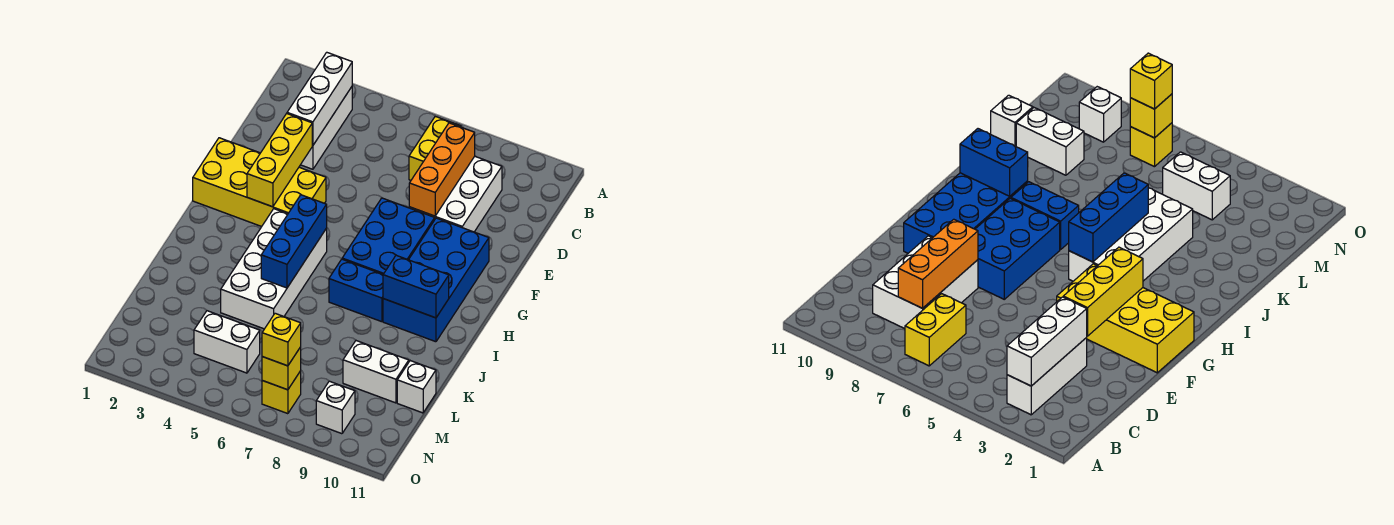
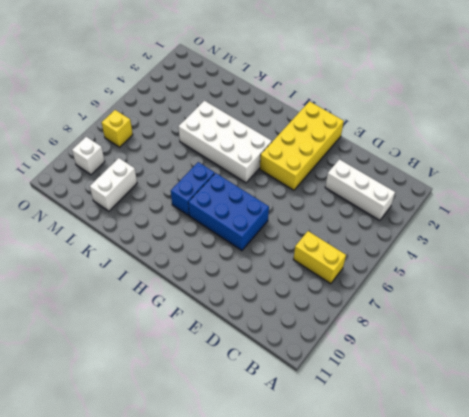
none -> white 2x3 brick [409,156,502,232]
none -> blue 2x4 brick [383,218,489,342]
none -> white 1x1 brick [397,361,436,413]

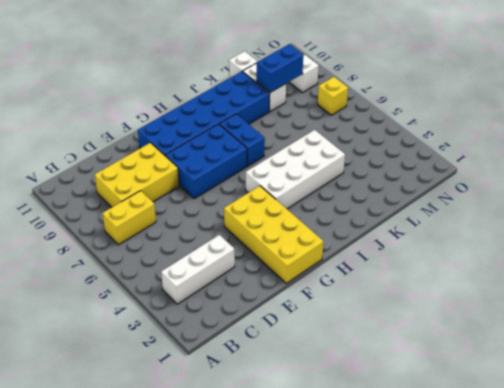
yellow 2x3 brick [95,143,179,207] -> white 2x3 brick [409,156,502,232]
blue 2x6 brick [138,71,270,155] -> blue 2x4 brick [383,218,489,342]
blue 1x2 brick [257,44,303,93] -> blue 1x2 brick turned to [383,255,449,318]
none -> white 1x2 brick [194,311,260,373]
none -> white 1x3 brick [287,52,352,146]
none -> orange 1x3 brick [409,123,475,216]

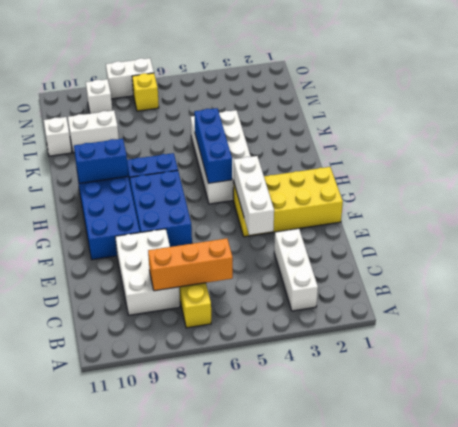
orange 1x3 brick [148,238,233,291] -> orange 1x3 brick turned to [409,123,475,216]
white 1x3 brick [234,156,274,235] -> white 1x3 brick moved to [287,52,352,146]
white 1x2 brick [106,58,154,99] -> white 1x2 brick moved to [194,311,260,373]
none -> yellow 1x3 brick [247,114,312,207]
none -> yellow 1x1 brick [262,347,301,390]
none -> yellow 1x1 brick [262,313,301,366]

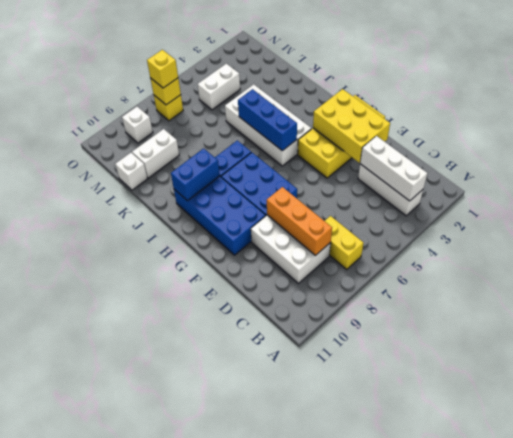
yellow 2x3 brick [313,89,390,163] -> yellow 1x3 brick [247,114,312,207]

